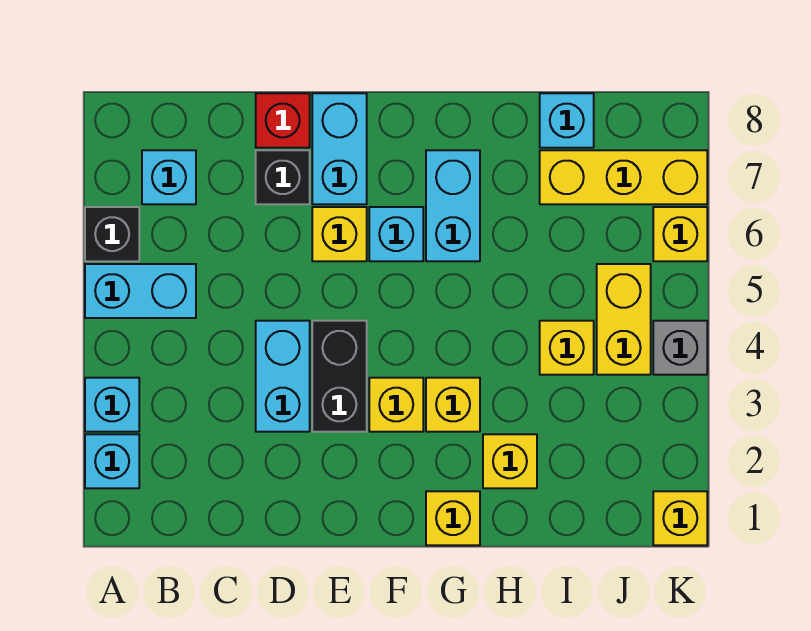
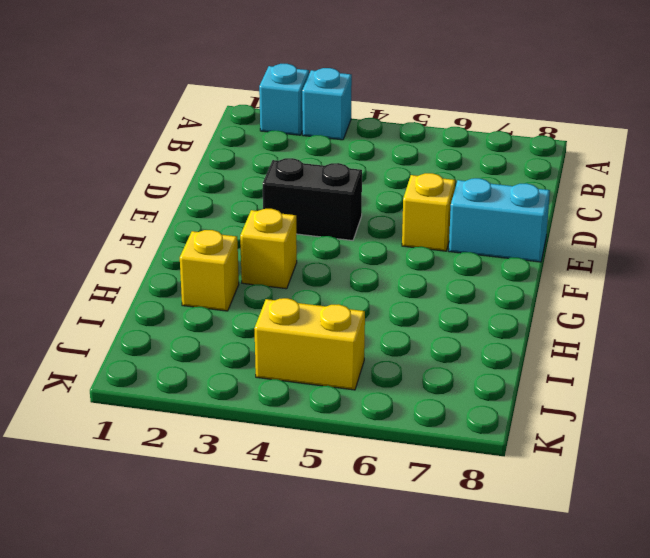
none -> cyan 1x2 brick [85,264,196,318]
none -> black 1x1 brick [85,207,139,261]
none -> cyan 1x1 brick [142,150,196,204]

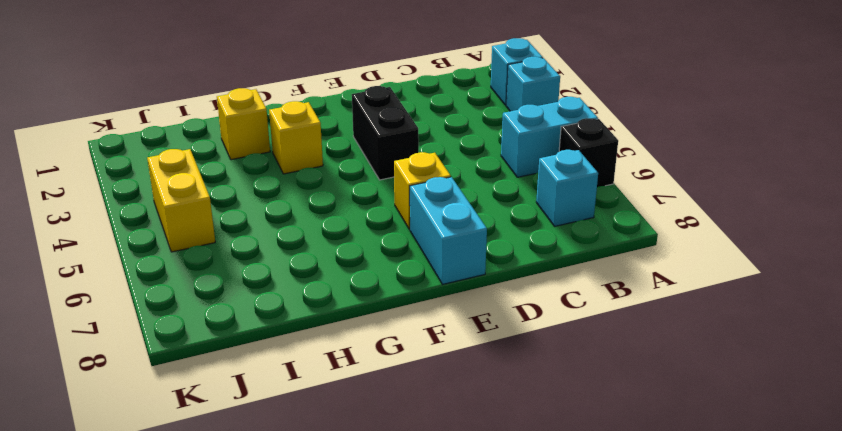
none -> cyan 1x2 brick [256,321,310,432]
none -> black 1x1 brick [256,150,310,204]
none -> red 1x1 brick [256,93,310,148]

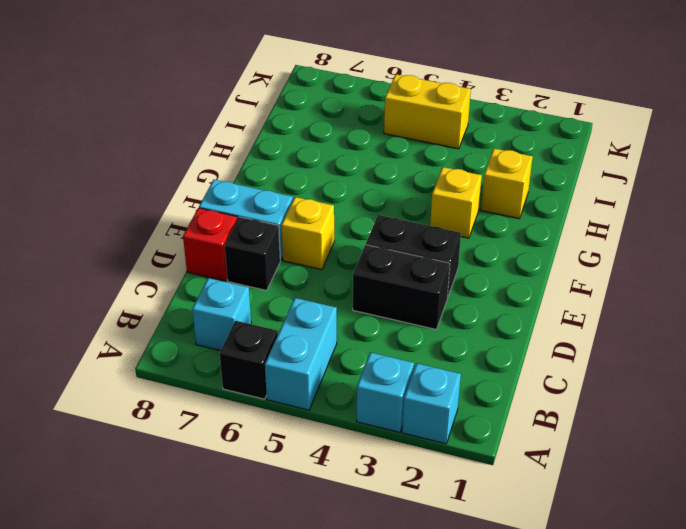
black 1x2 brick [353,245,450,329] -> cyan 1x2 brick [256,321,310,432]
none -> yellow 1x1 brick [369,378,423,432]
none -> cyan 1x1 brick [369,207,423,261]
none -> yellow 1x1 brick [426,491,480,545]

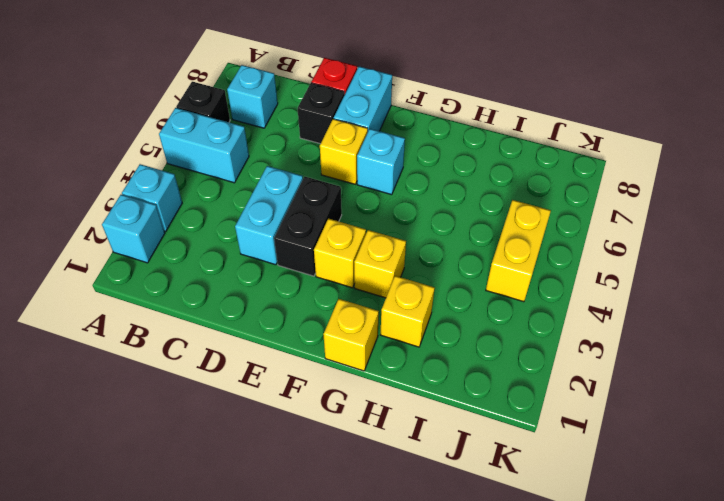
none -> cyan 1x2 brick [426,150,480,261]
none -> yellow 1x1 brick [540,321,594,375]
none -> yellow 1x3 brick [540,150,707,204]

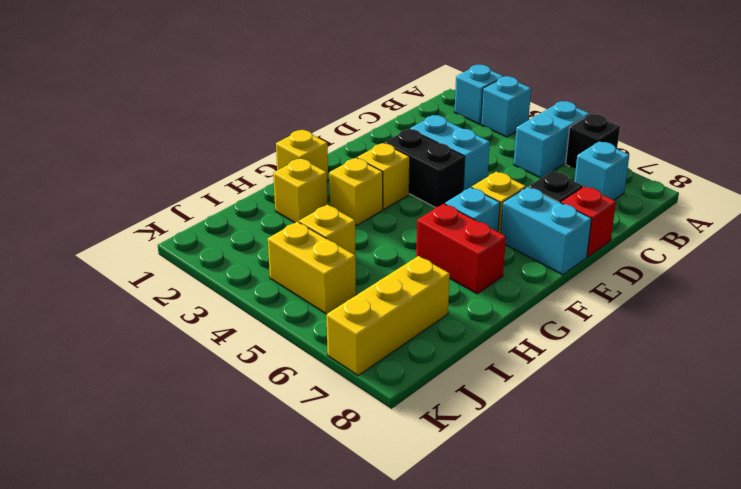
red 1x2 brick [416,204,506,294] -> cyan 1x2 brick [426,150,480,261]
none -> cyan 1x1 brick [540,93,594,148]
none -> yellow 1x1 brick [653,491,707,545]
none -> grey 1x1 brick [653,321,707,375]

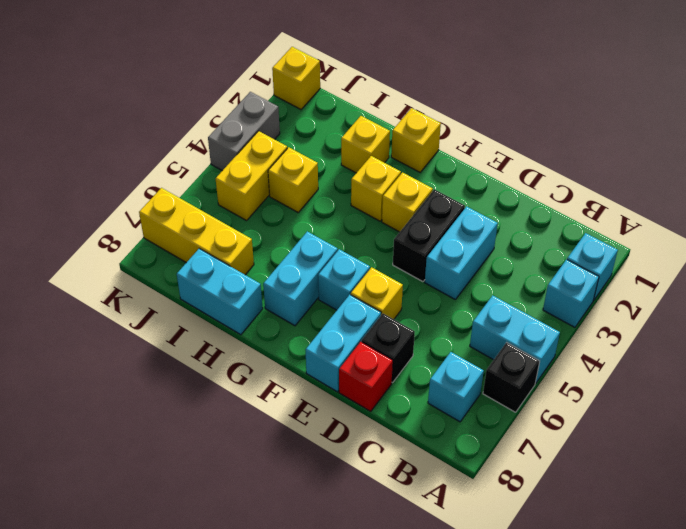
cyan 1x2 brick [177,249,263,335] -> cyan 1x1 brick [540,93,594,148]
grey 1x2 brick [208,92,280,171] -> grey 1x1 brick [653,321,707,375]
none -> yellow 1x1 brick [653,207,707,261]

